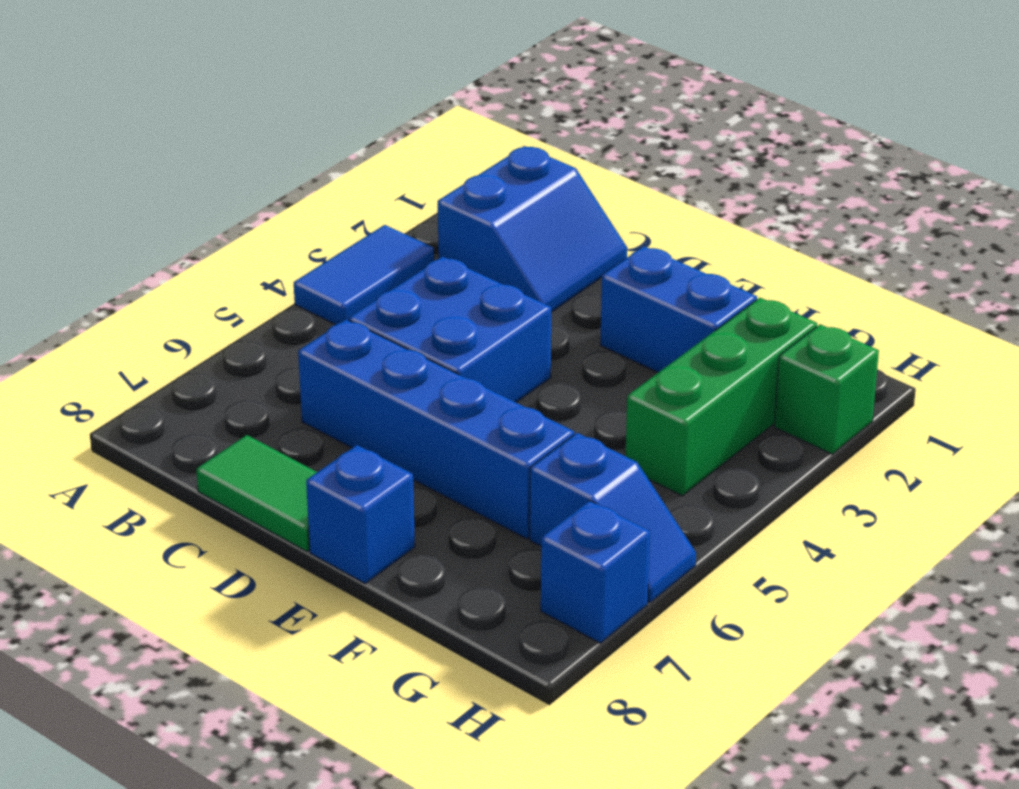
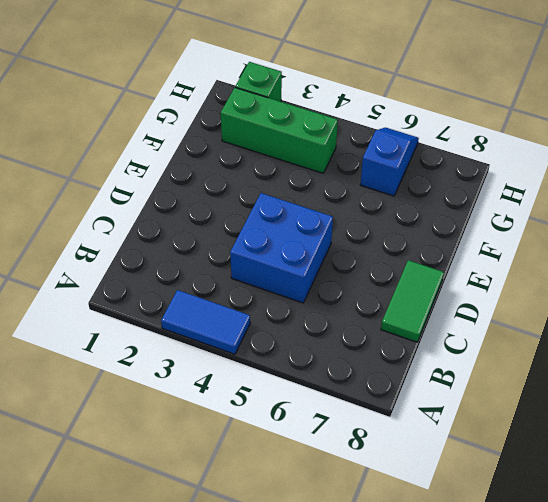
none -> blue 2x2 slope [438,146,627,312]
none -> blue 1x4 brick [298,319,574,539]

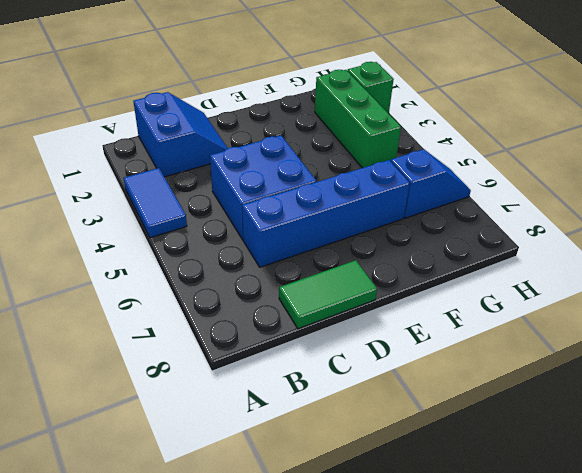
none -> blue 1x2 brick [600,246,757,372]
none -> blue 1x1 brick [306,445,415,583]

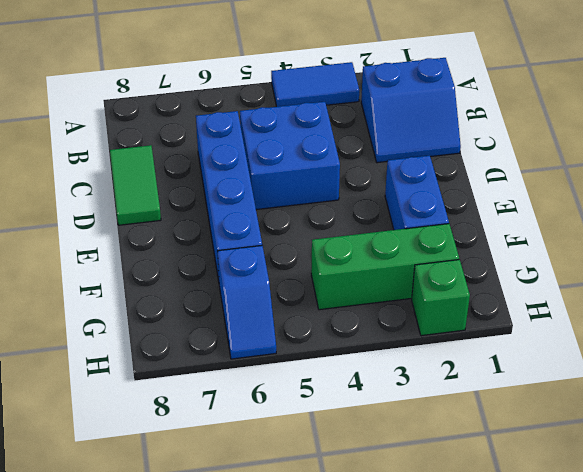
none -> blue 1x1 brick [306,445,415,583]
none -> blue 1x1 brick [541,501,650,643]

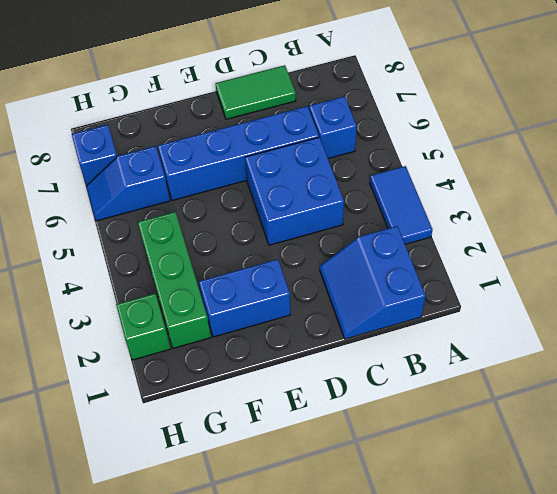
blue 1x1 brick [309,96,357,159] -> blue 1x1 brick moved to [306,445,415,583]

